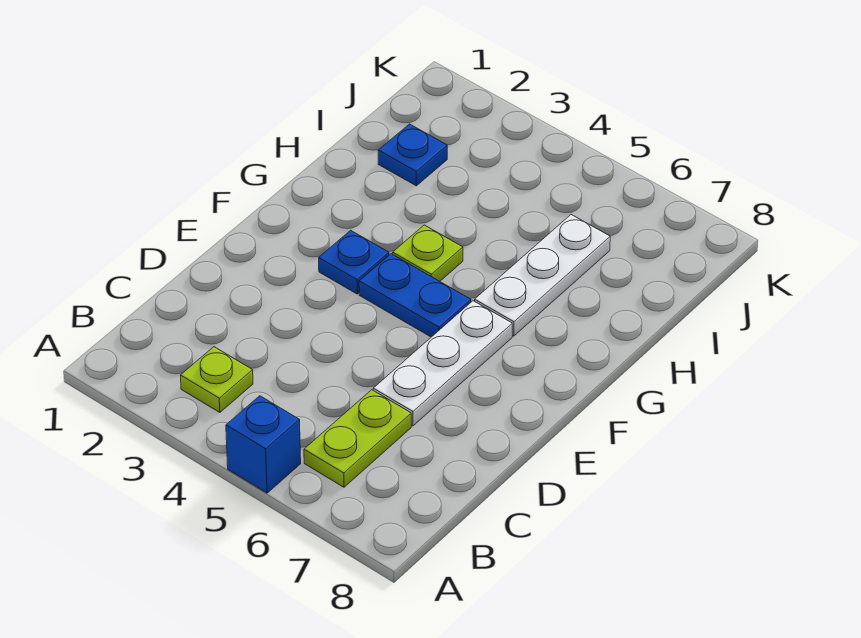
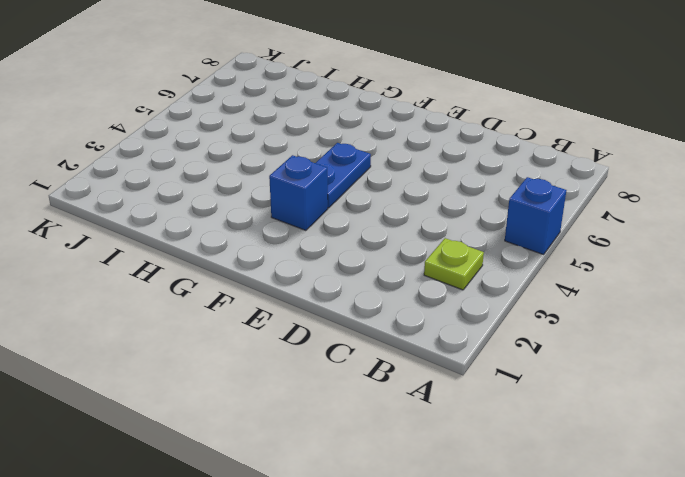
blue 1x1 brick [269,155,328,230] -> blue 1x1 plate [319,230,389,294]
none -> lime 1x2 plate [304,390,411,487]
none -> white 1x3 plate [373,301,512,426]

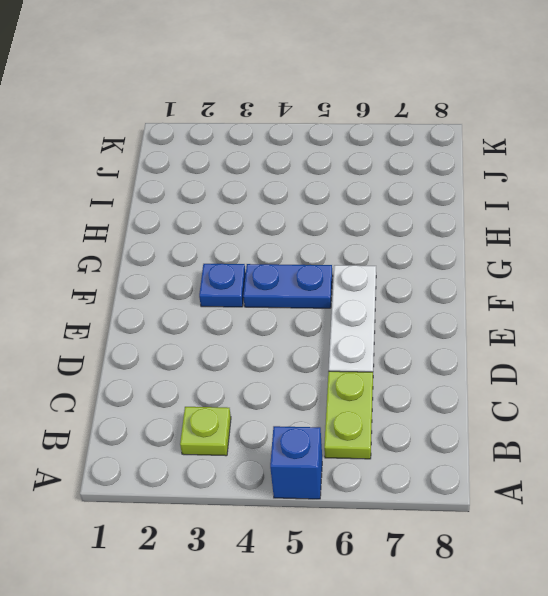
none -> lime 1x1 plate [393,225,463,281]
none -> white 1x3 plate [475,215,610,336]

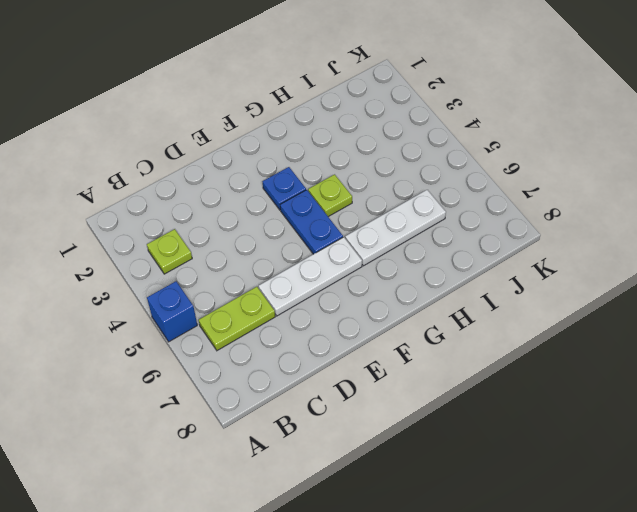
none -> blue 1x1 plate [378,124,447,186]

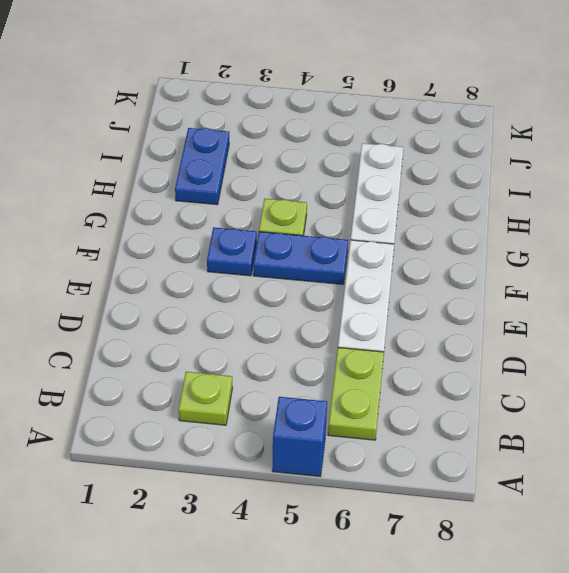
blue 1x2 plate [175,128,229,205] -> blue 1x1 plate [378,124,447,186]

